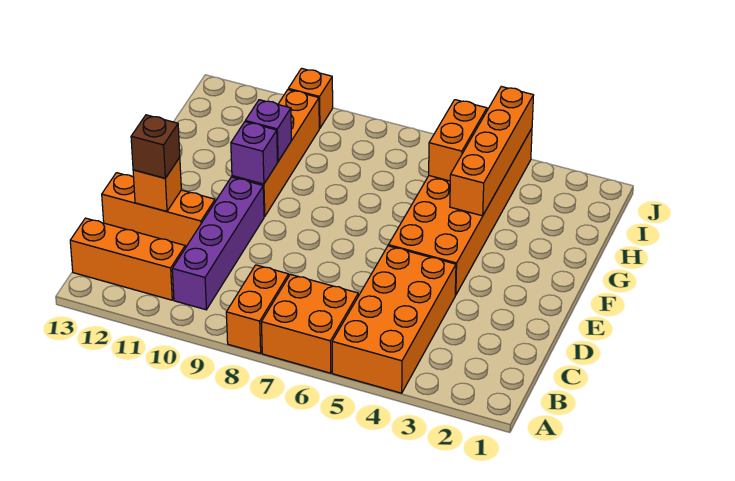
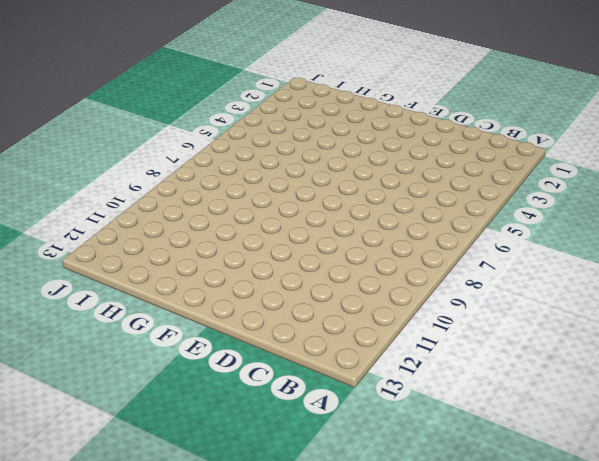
none -> orange 2x4 brick [332,246,456,393]
none -> orange 2x2 brick [261,274,358,373]
none -> orange 1x2 brick [226,265,289,353]

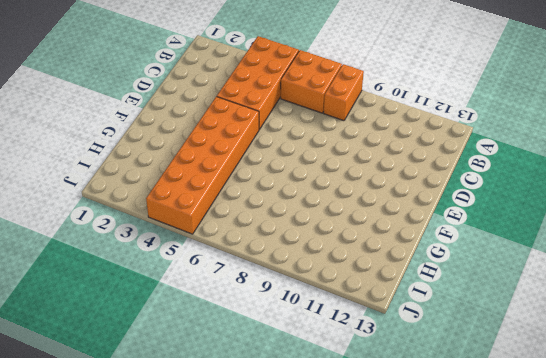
none -> purple 1x4 brick [172,177,264,310]
none -> orange 1x3 brick [70,218,185,300]
none -> orange 1x3 brick [102,173,215,248]

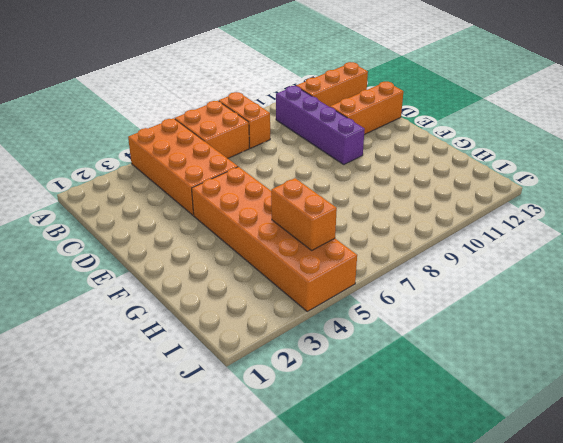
none -> orange 1x4 brick [232,90,319,217]
none -> orange 1x1 brick [288,68,333,128]
none -> orange 1x1 brick [133,157,181,211]

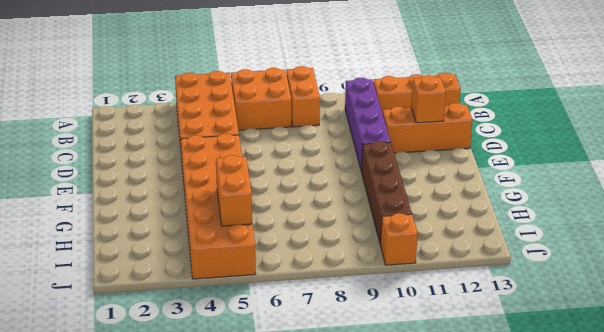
brown 1x4 brick [362,141,412,245] -> orange 1x4 brick [232,90,319,217]
none -> purple 1x1 brick [231,122,277,184]
none -> orange 1x4 brick [450,86,534,216]
none -> purple 1x1 brick [245,100,292,161]

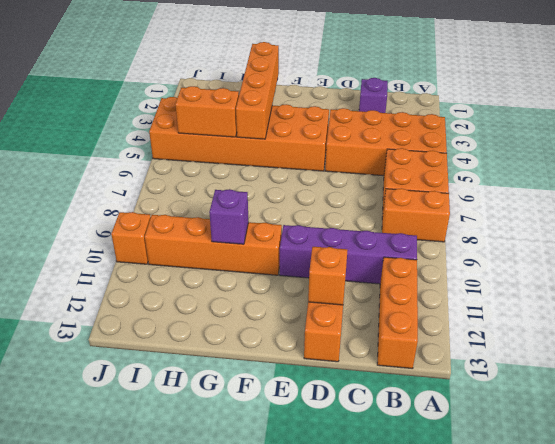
purple 1x1 brick [359,78,388,113] -> purple 1x1 brick moved to [231,122,277,184]
orange 1x4 brick [236,42,279,139] -> orange 1x4 brick turned to [450,86,534,216]
none -> brown 1x1 brick [131,115,180,178]

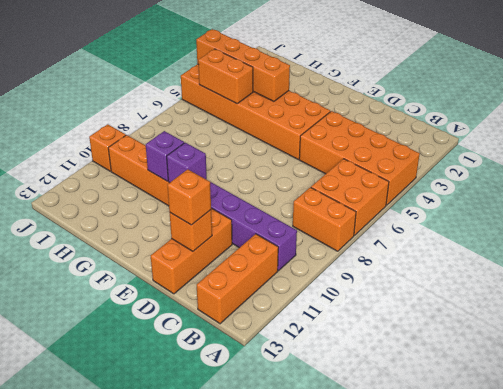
orange 1x1 brick [167,169,211,225] -> brown 1x1 brick [131,115,180,178]

